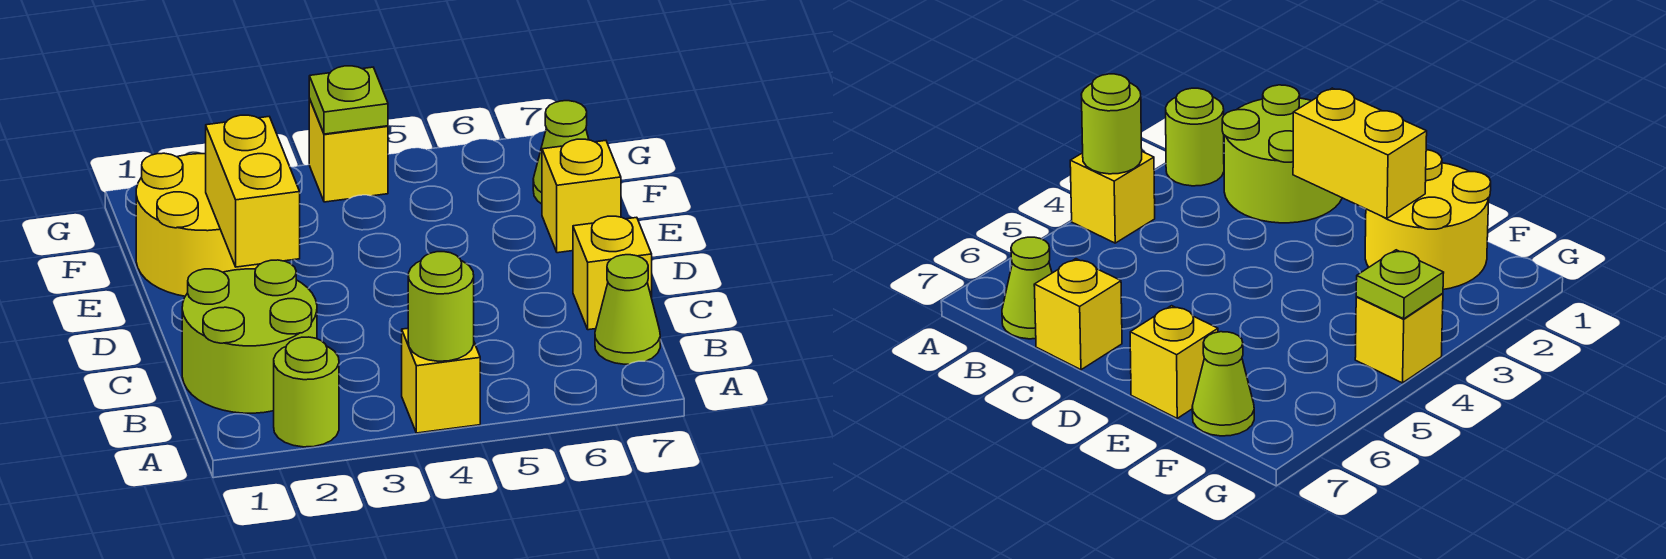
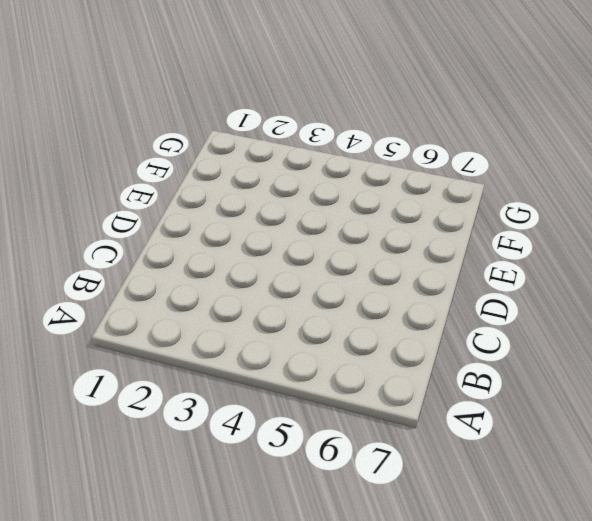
none -> lime 1x1 round brick [274,337,339,447]
none -> yellow 1x1 brick [402,328,480,433]
none -> lime 2x2 round brick [182,260,317,413]

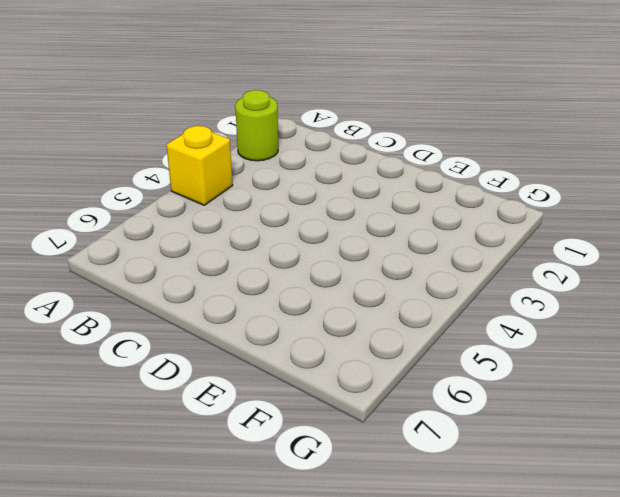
none -> lime 2x2 round brick [182,260,317,413]
none -> lime 1x1 cone [595,255,660,364]
none -> yellow 1x1 brick [573,216,652,330]

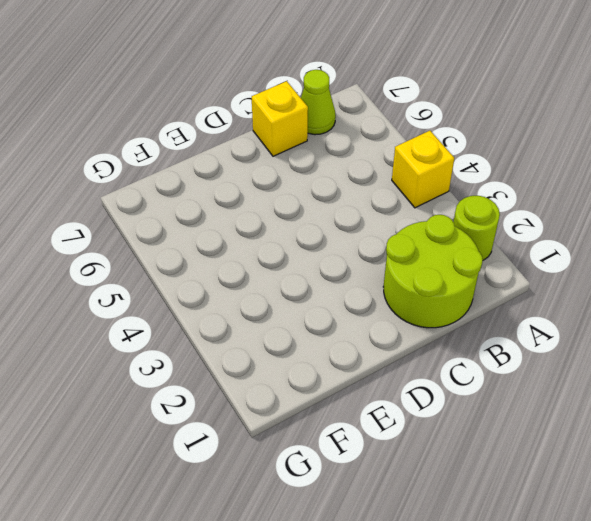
none -> yellow 2x2 round brick [136,153,260,296]
none -> yellow 1x1 brick [542,139,621,253]
none -> lime 1x1 cone [533,101,589,204]

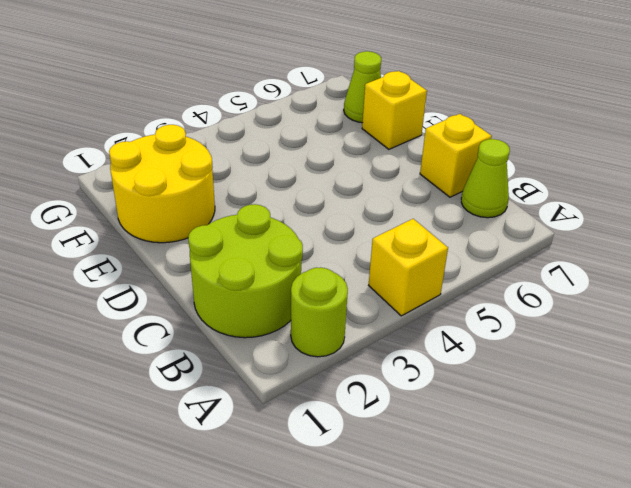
none -> yellow 1x1 brick [309,99,388,202]
none -> lime 1x1 round brick [408,252,474,361]
none -> yellow 1x2 brick [206,115,300,267]

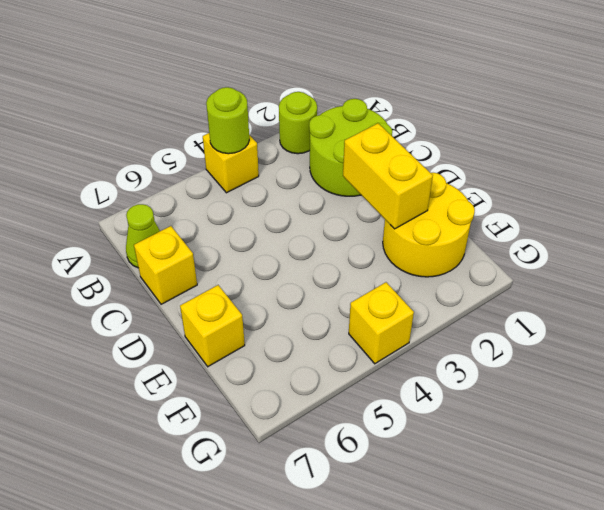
none -> lime 1x1 cone [533,101,589,204]
none -> lime 1x1 plate [309,66,388,134]

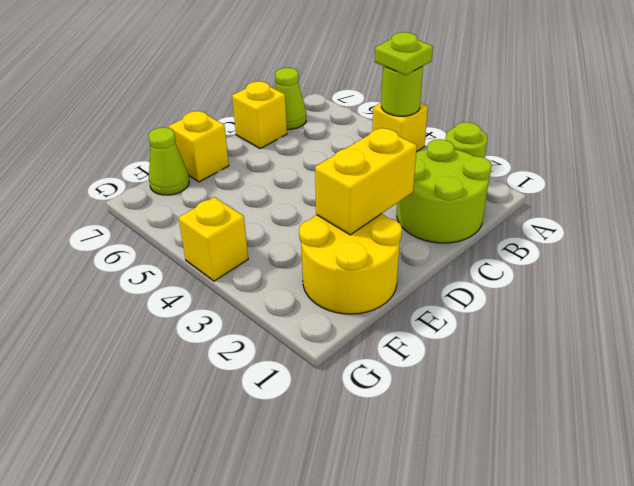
lime 1x1 plate [375,32,433,75] -> lime 1x1 plate moved to [309,66,388,134]

